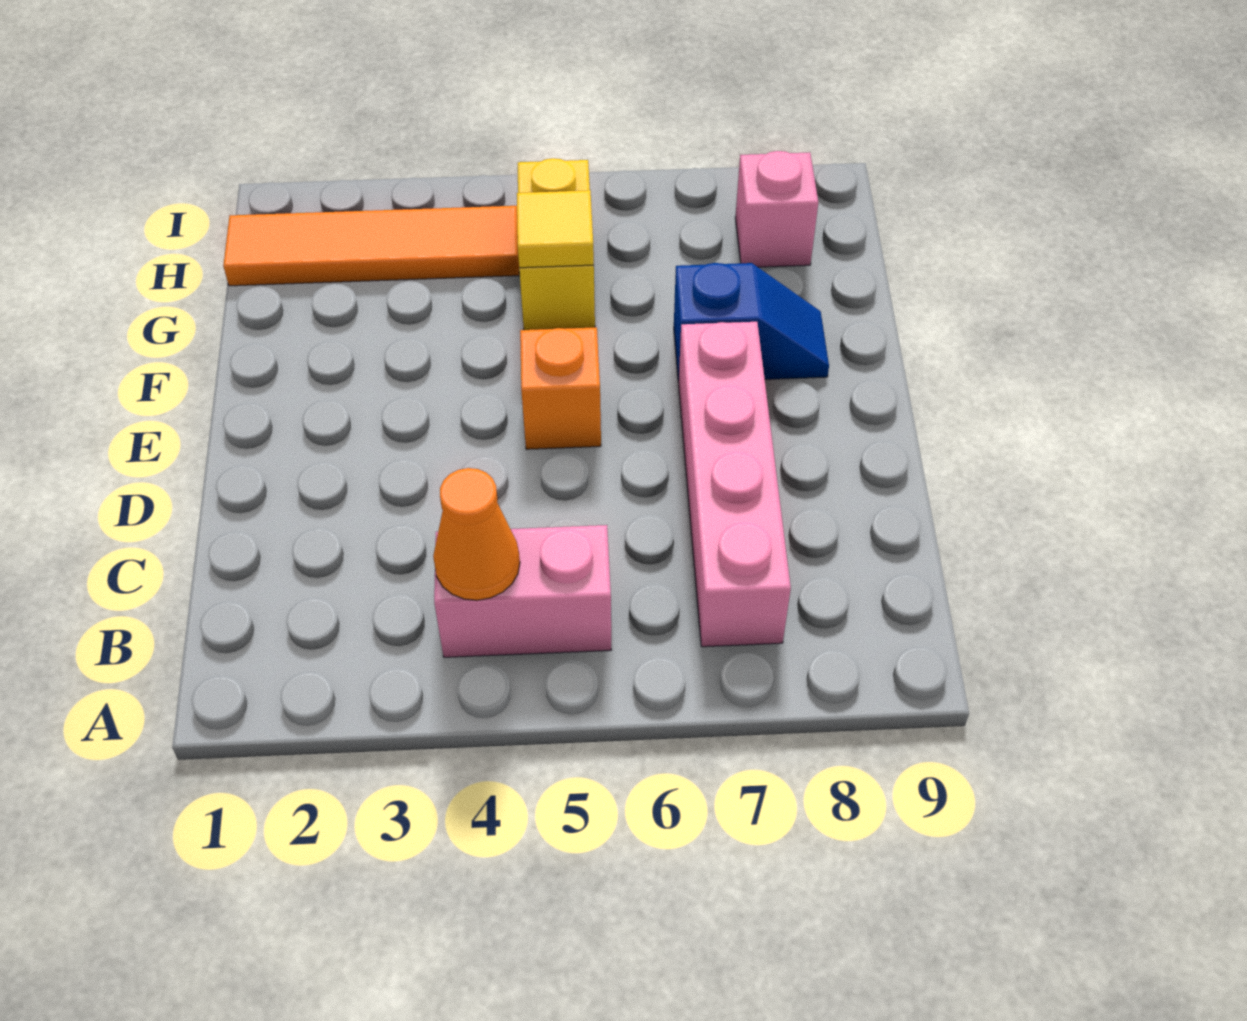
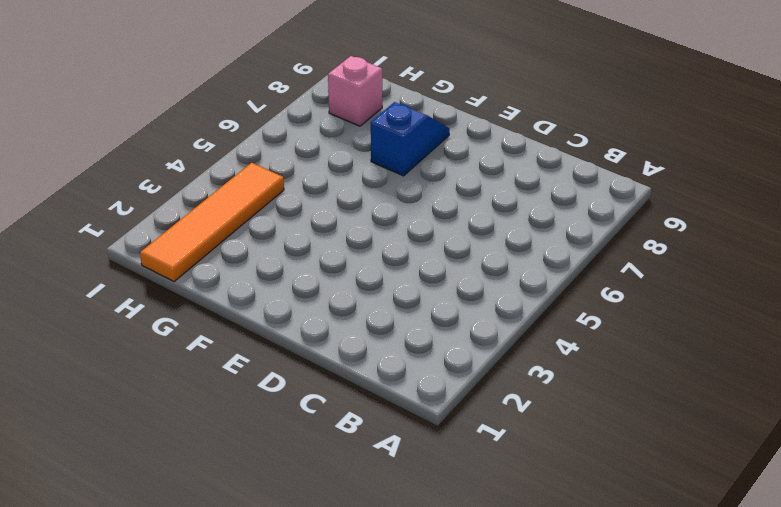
none -> pink 1x2 brick [434,525,611,657]
none -> pink 1x4 brick [679,322,791,647]

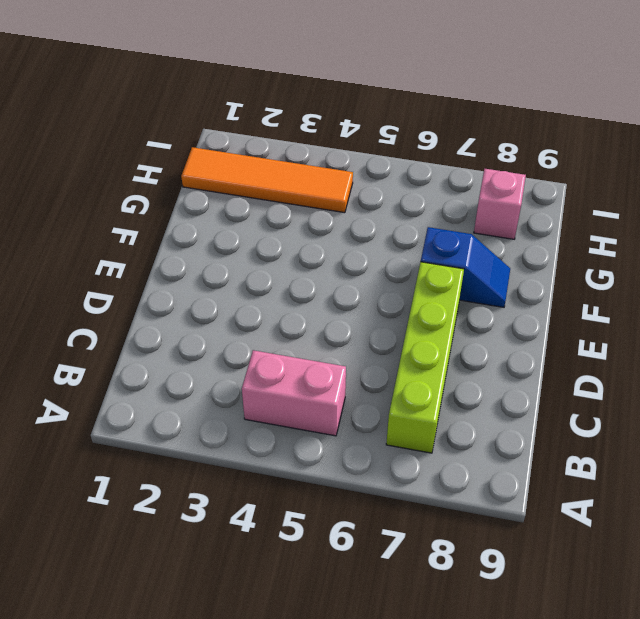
lime 1x4 brick [386,262,464,453] -> pink 1x4 brick [679,322,791,647]
none -> orange 1x1 brick [520,327,601,449]
none -> yellow 1x2 brick [518,158,595,330]

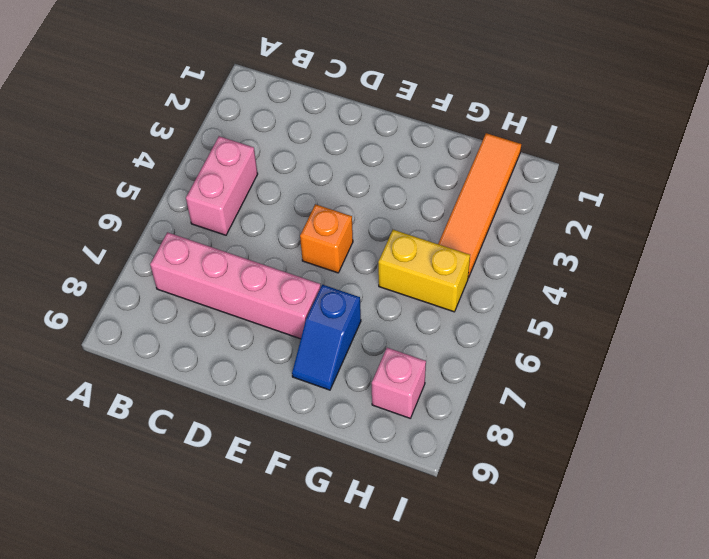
none -> orange 1x1 cone [433,468,520,600]
none -> yellow 1x1 tile [517,190,594,268]

